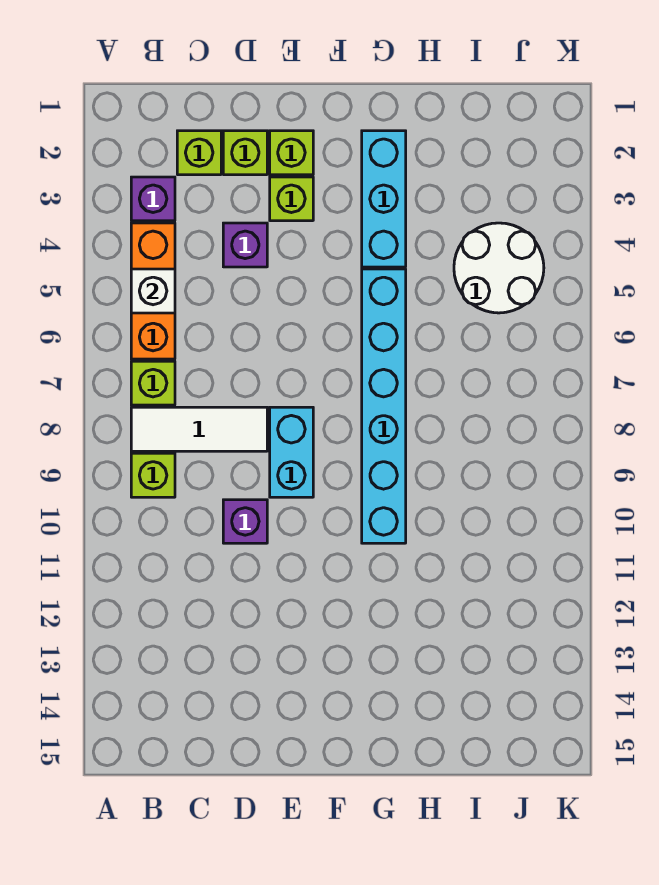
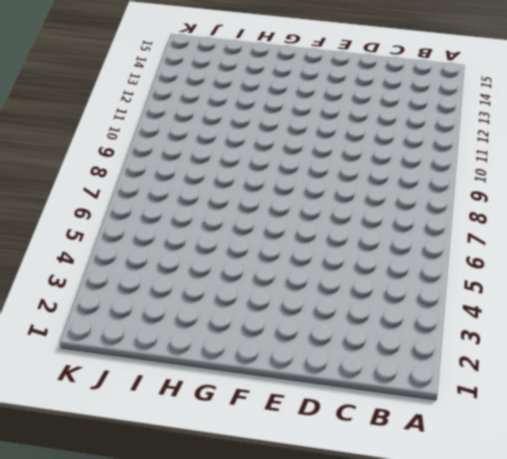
none -> purple 1x1 brick [131,177,175,221]
none -> orange 1x3 brick [131,223,175,359]
none -> lime 1x1 brick [131,361,175,405]

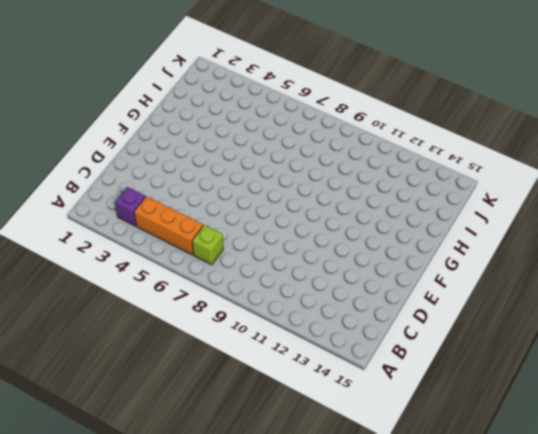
none -> white 1x3 tile [131,407,267,451]
none -> lime 1x1 brick [131,453,175,497]
none -> lime 1x1 brick [177,131,221,175]

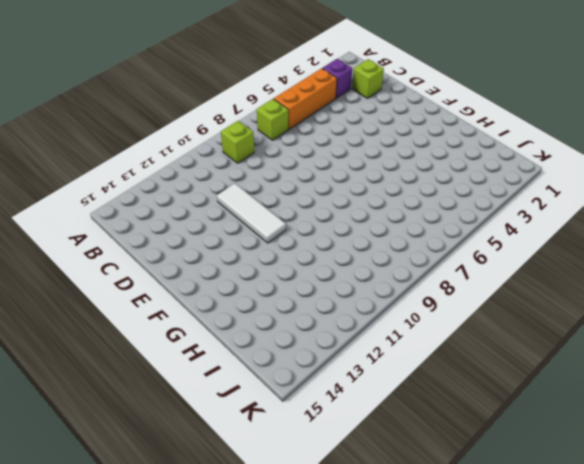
white 1x3 tile [217,183,286,243] -> white 1x3 tile moved to [131,407,267,451]
none -> lime 1x1 brick [223,131,267,175]
none -> purple 1x1 brick [223,223,267,267]
none -> purple 1x1 brick [223,500,267,543]

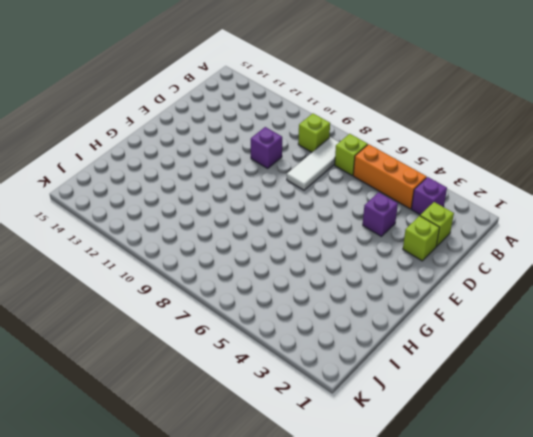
none -> lime 1x1 brick [270,131,313,175]
none -> lime 1x1 brick [270,177,313,221]
none -> cyan 1x2 brick [270,407,313,497]

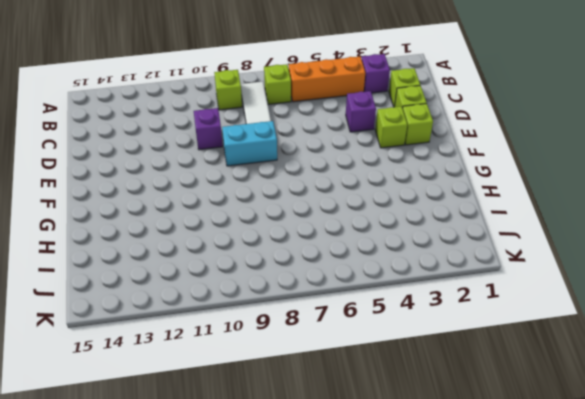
none -> cyan 1x3 brick [362,131,406,267]
none -> cyan 1x6 brick [362,269,406,543]
none -> white 2x2 round brick [454,223,544,313]

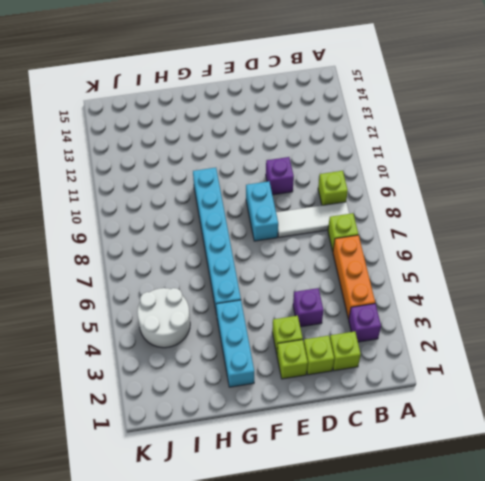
none -> white 1x1 brick [131,269,175,313]

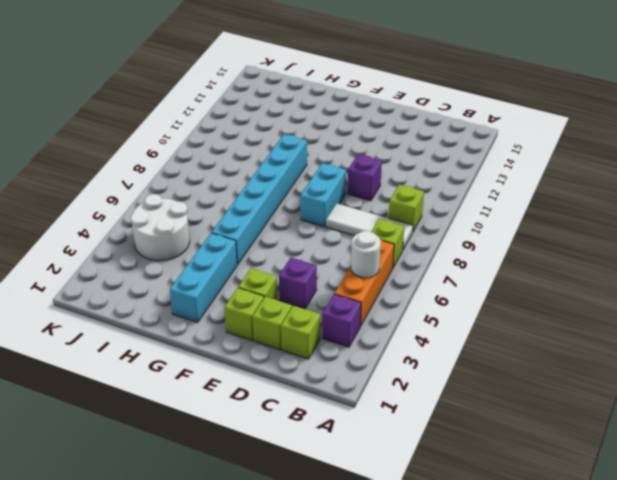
white 1x1 round brick [351,231,381,278] -> white 1x1 brick [131,269,175,313]

